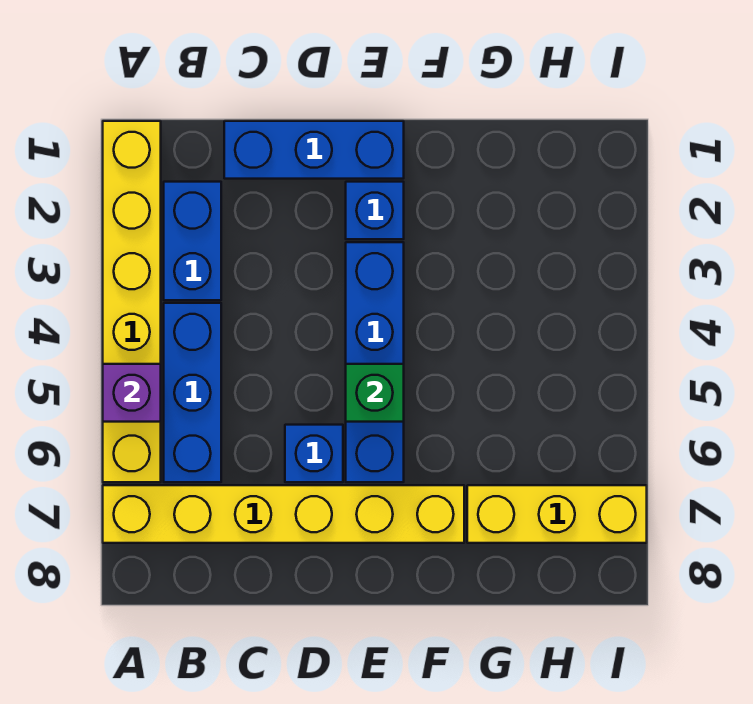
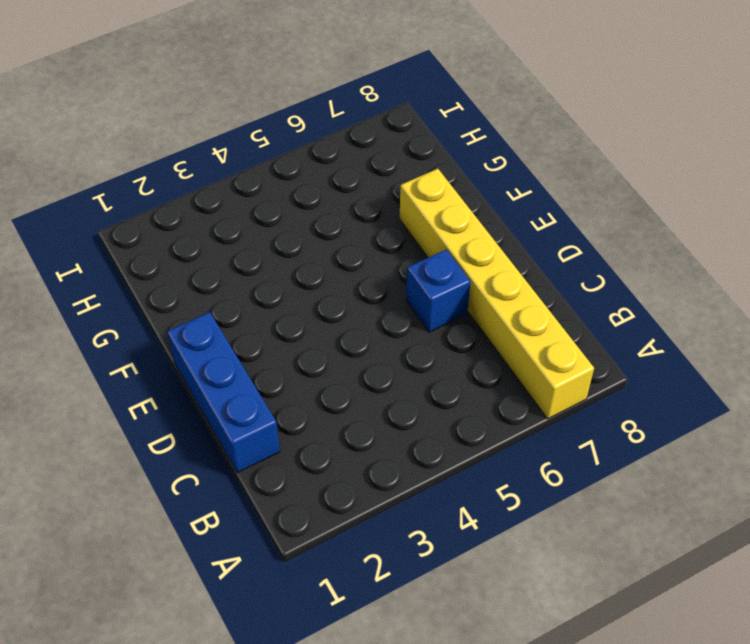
none -> yellow 1x6 brick [103,121,161,482]
none -> blue 1x2 brick [164,182,221,300]

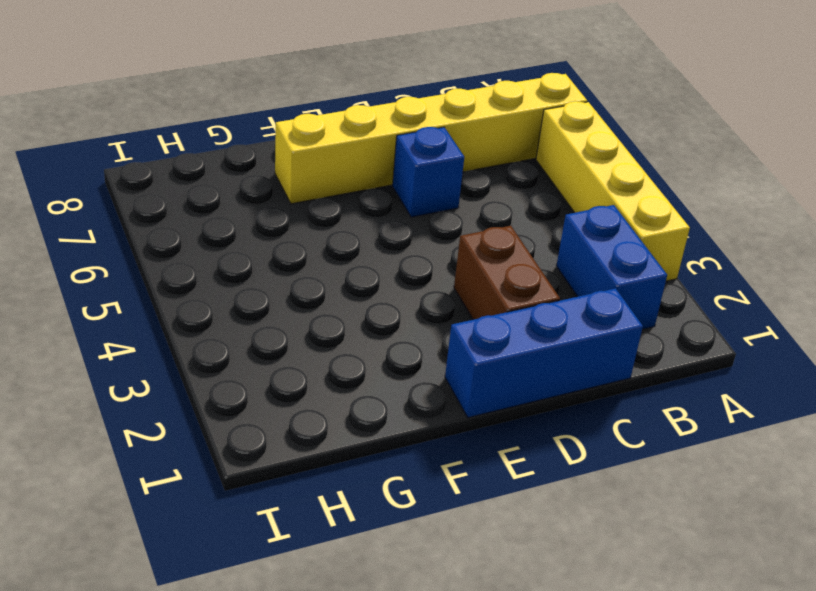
yellow 1x4 brick [536,101,690,281] -> yellow 1x6 brick [103,121,161,482]
brown 1x2 brick [454,226,560,320] -> none
none -> blue 1x3 brick [164,303,221,482]
none -> blue 1x1 brick [346,182,404,239]

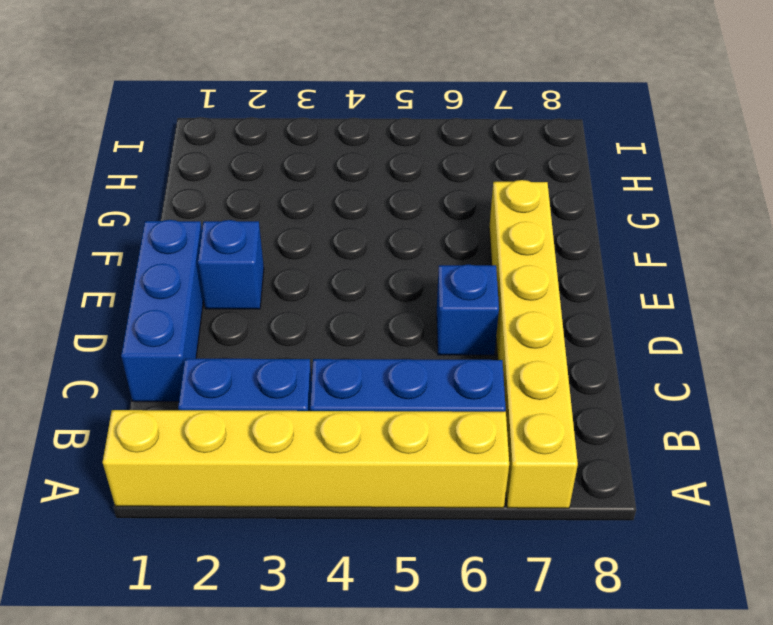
none -> blue 1x4 brick [346,242,404,482]
none -> yellow 1x3 brick [467,485,647,543]

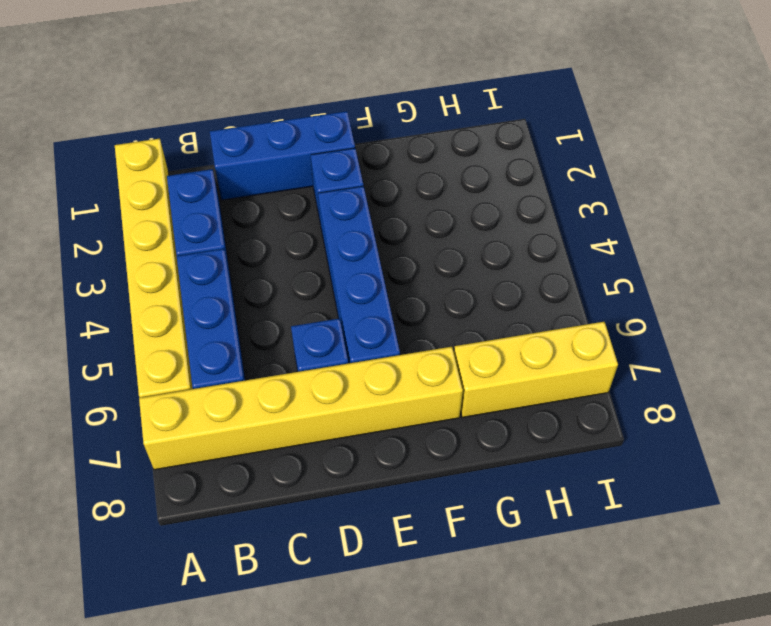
none -> purple 1x1 brick [103,364,161,422]
none -> green 1x1 brick [346,364,404,422]

